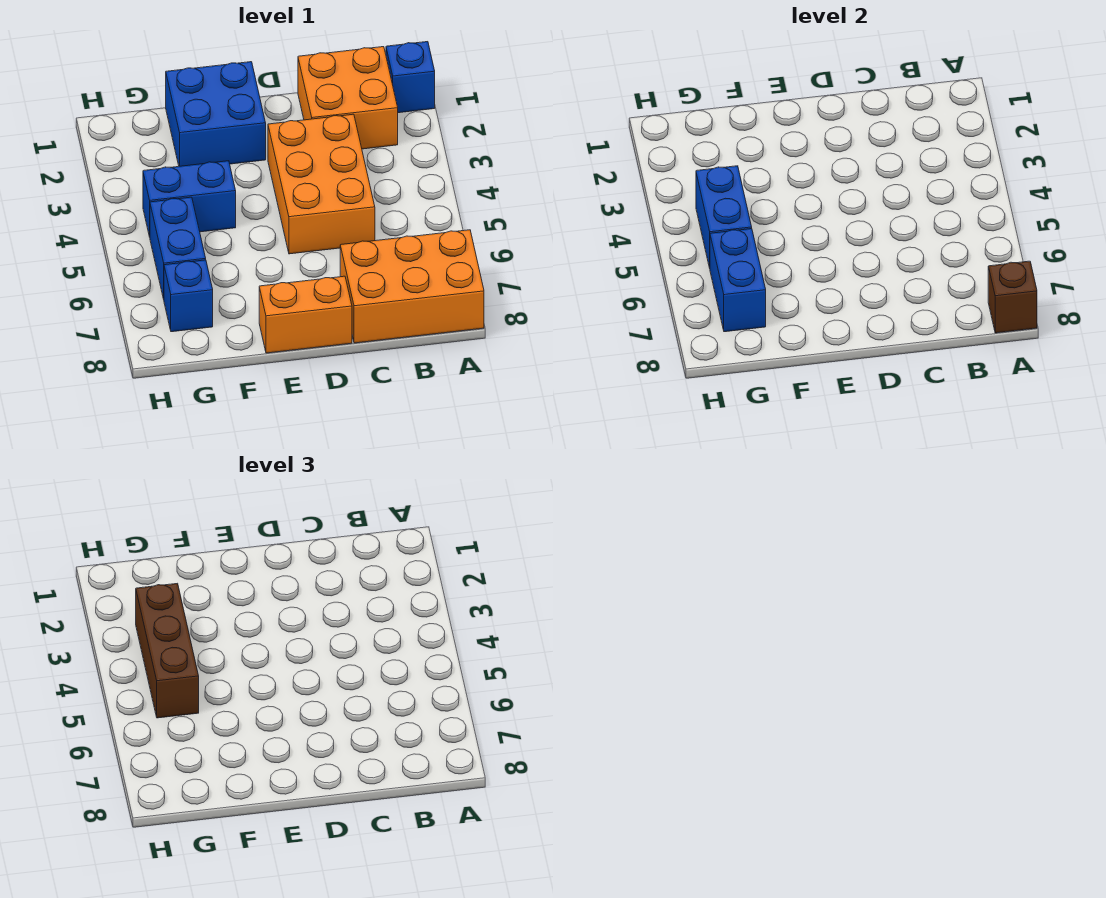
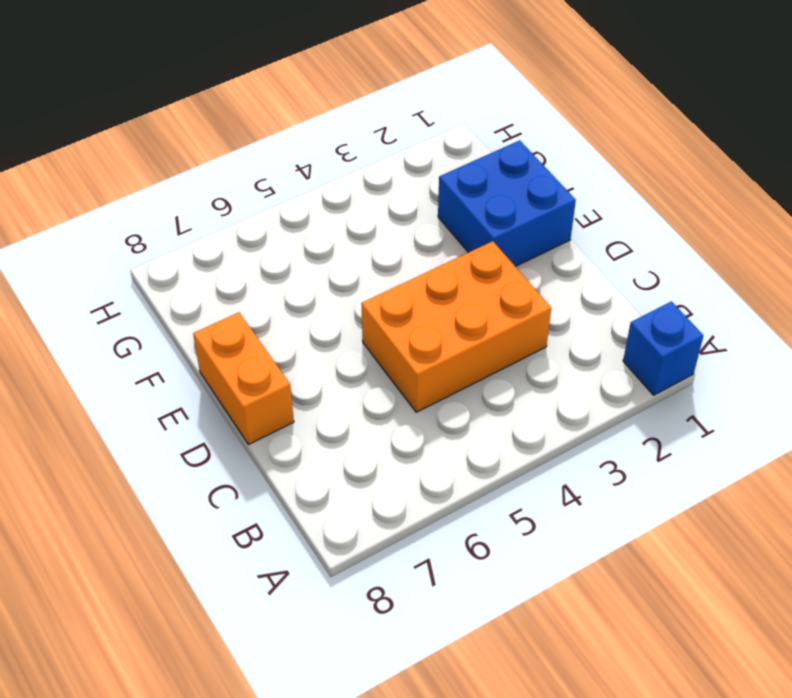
none -> orange 2x3 brick [340,230,484,343]
none -> orange 2x2 brick [298,47,398,149]
none -> blue 1x2 brick [143,161,236,237]

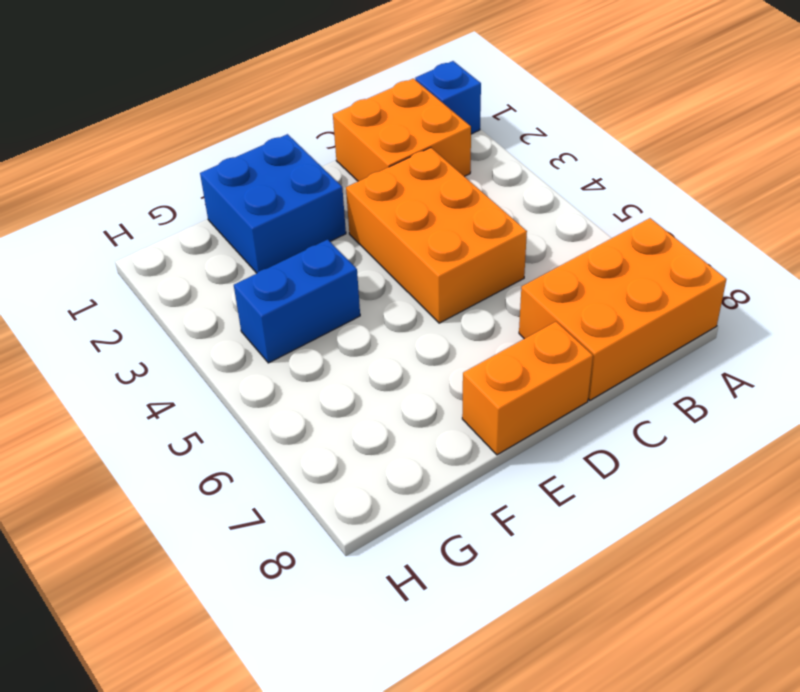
none -> blue 1x2 brick [150,197,206,299]
none -> blue 1x1 brick [164,260,213,332]
none -> brown 1x1 brick [988,261,1037,333]

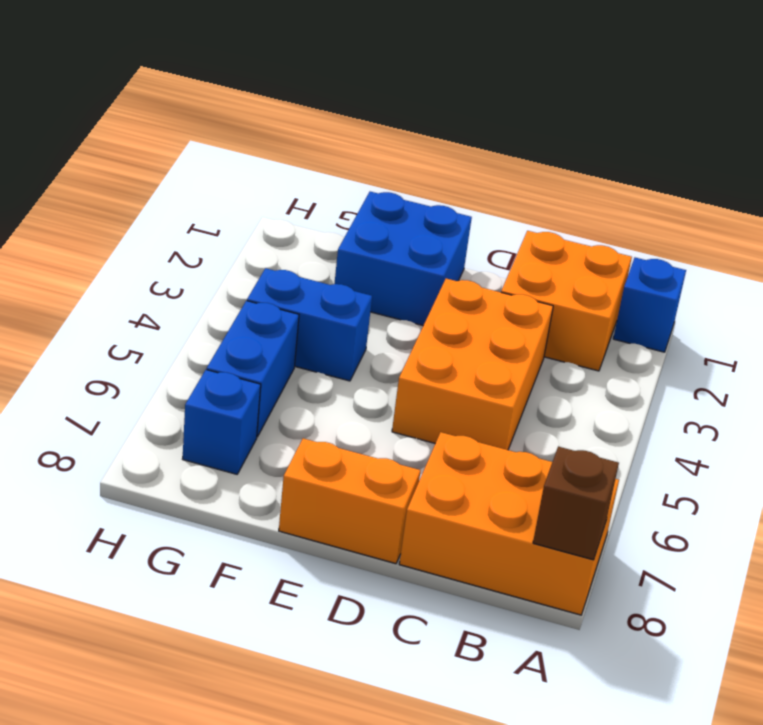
none -> blue 1x2 brick [696,166,752,268]
none -> blue 1x2 brick [710,229,766,332]
none -> brown 1x3 brick [136,583,199,718]

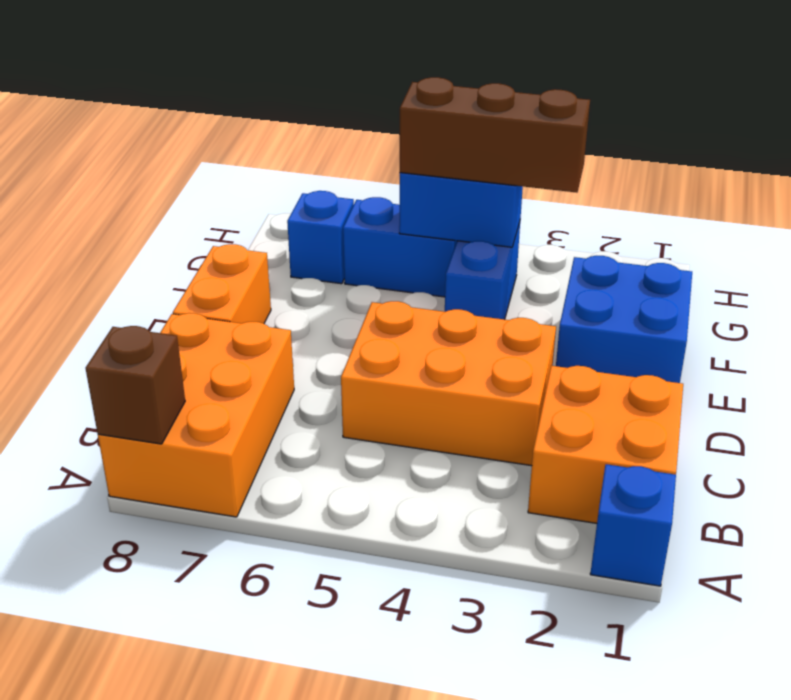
none -> blue 1x2 brick [710,229,766,332]

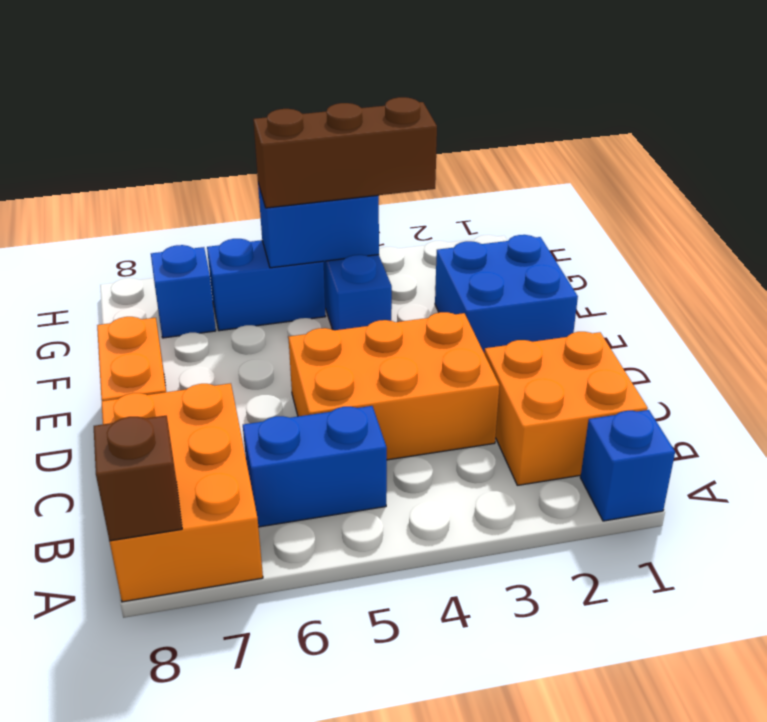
blue 1x2 brick [243,406,387,527] -> blue 1x2 brick moved to [710,229,766,332]

